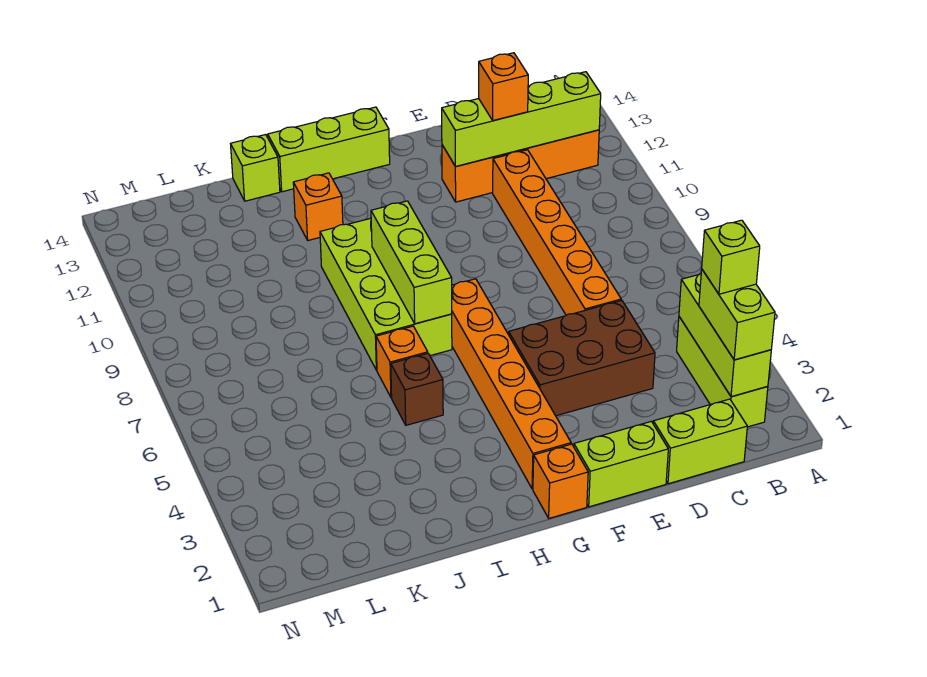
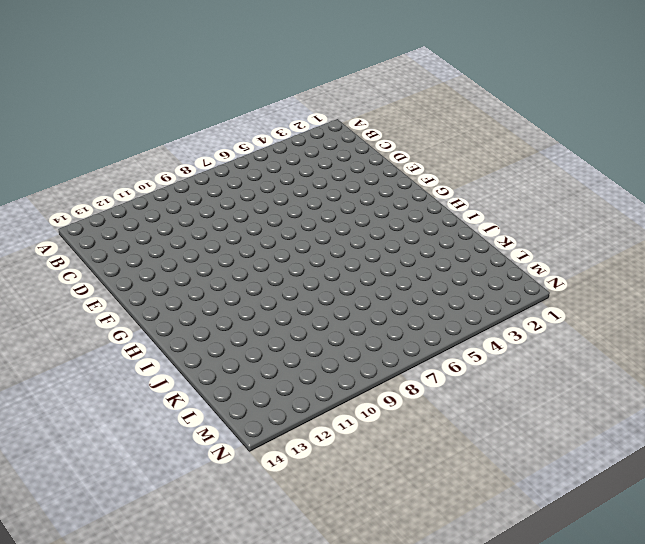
none -> lime 1x3 brick [677,317,768,427]
none -> orange 1x4 brick [442,130,599,202]
none -> lime 1x2 brick [653,399,747,484]

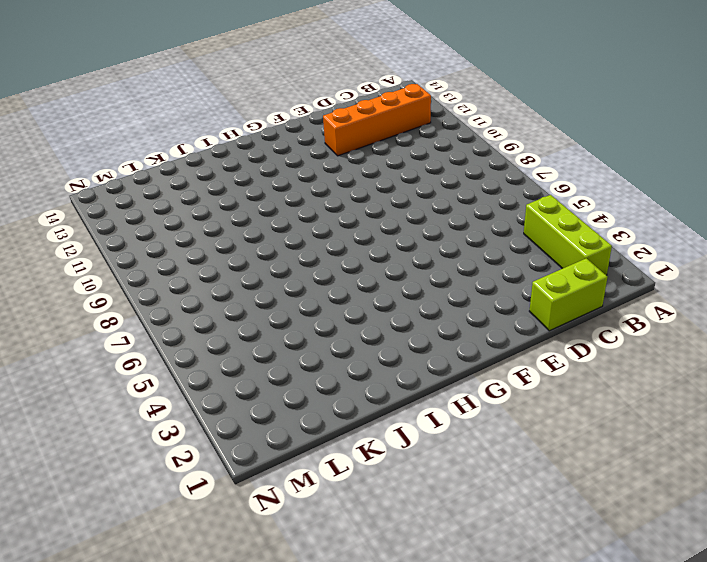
none -> brown 2x3 brick [509,300,655,416]
none -> orange 1x6 brick [493,150,621,315]
none -> lime 1x2 brick [574,421,668,507]

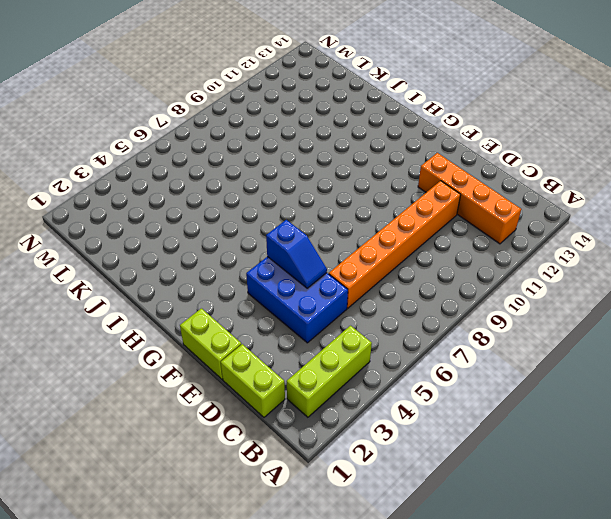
blue 2x3 brick [246,257,348,343] -> brown 2x3 brick [509,300,655,416]
blue 1x2 slope [266,220,327,288] -> none
none -> orange 1x1 brick [533,444,588,518]
none -> orange 1x6 brick [452,279,571,489]
none -> lime 1x3 brick [268,107,390,192]

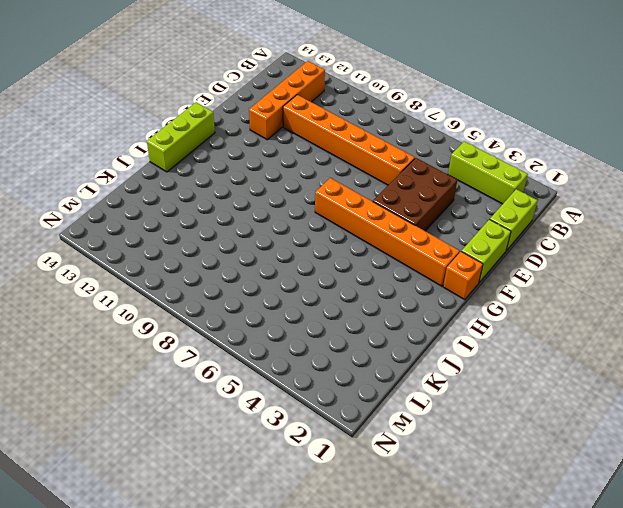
none -> lime 2x4 brick [320,218,452,370]
none -> brown 1x1 brick [391,353,443,425]
none -> orange 1x1 brick [376,326,428,398]

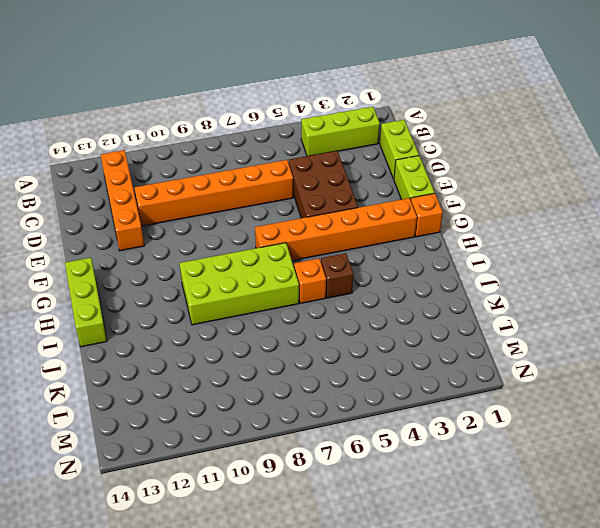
none -> orange 1x1 brick [293,173,343,240]
none -> lime 1x1 brick [231,135,280,201]
none -> lime 1x3 brick [679,274,771,397]

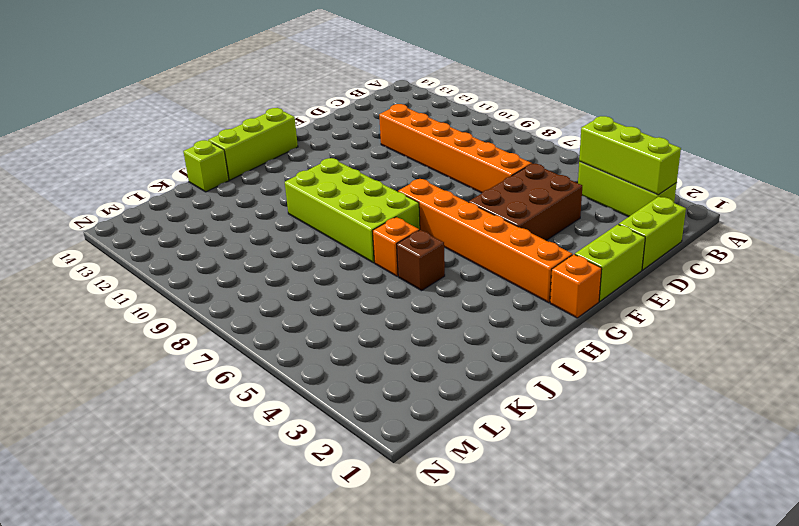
none -> orange 1x4 brick [442,130,599,202]
none -> orange 1x1 brick [293,173,343,240]
none -> lime 1x4 brick [442,72,601,166]

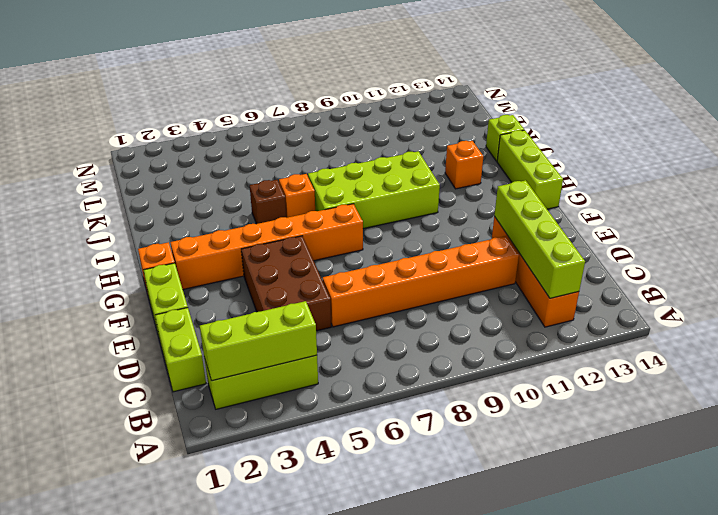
none -> lime 1x3 brick [371,201,452,324]
none -> lime 1x2 brick [699,270,775,360]
none -> orange 1x1 brick [479,53,528,120]

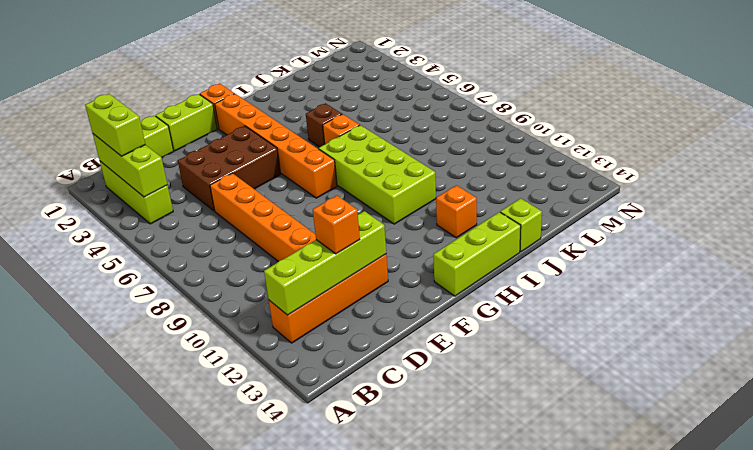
none -> lime 1x3 brick [371,201,452,324]
none -> lime 1x1 brick [702,220,760,294]

